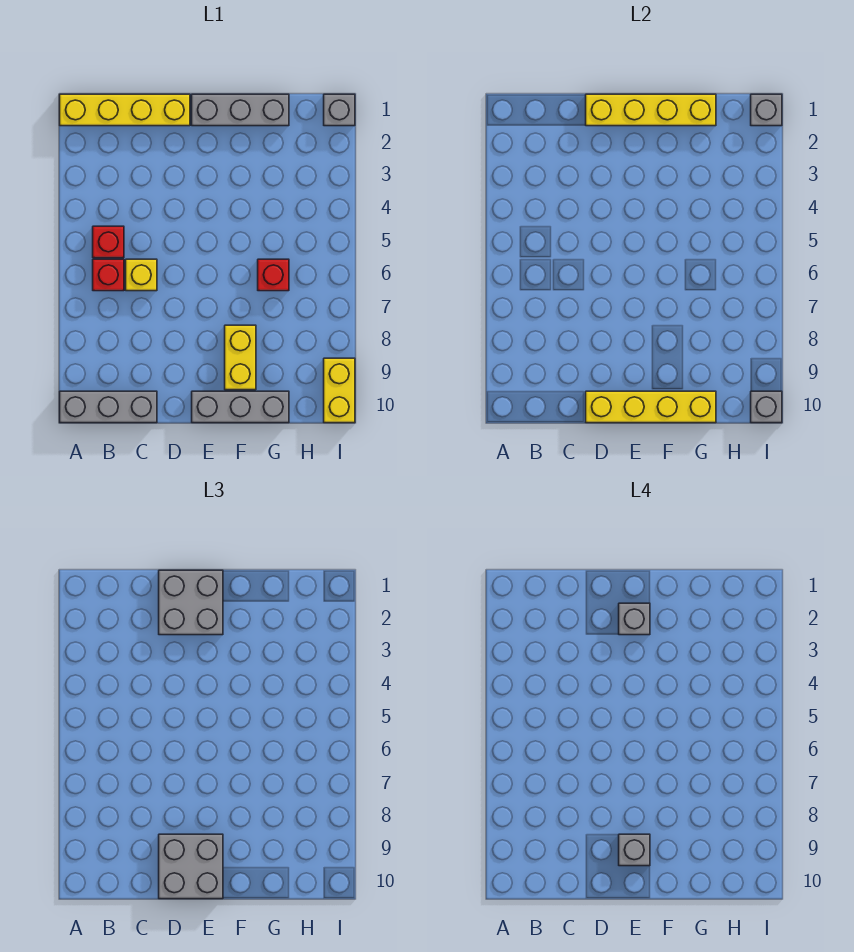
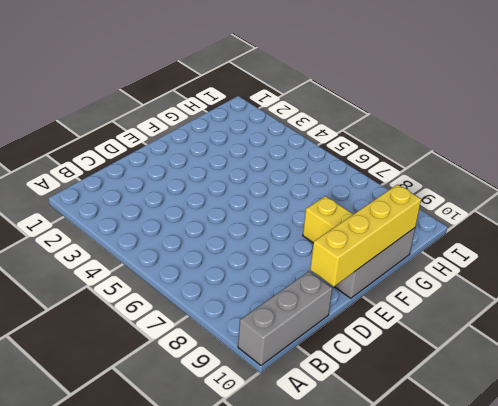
none -> yellow 1x4 brick [60,94,190,126]
none -> red 1x1 brick [93,226,124,258]
none -> red 1x1 brick [93,259,124,291]

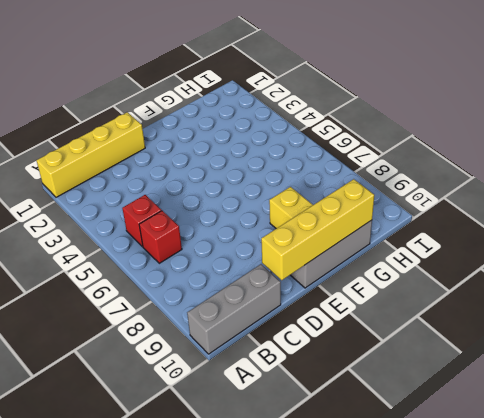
none -> yellow 1x1 brick [126,259,157,291]
none -> grey 1x3 brick [192,94,289,126]
none -> red 1x1 brick [258,259,289,291]

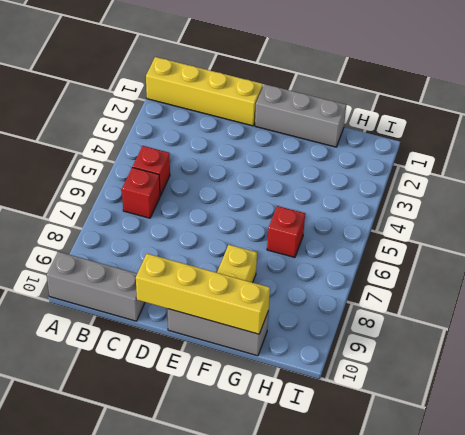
none -> yellow 1x1 brick [126,259,157,291]
none -> grey 1x1 brick [324,94,355,126]
none -> yellow 1x2 brick [324,358,355,423]

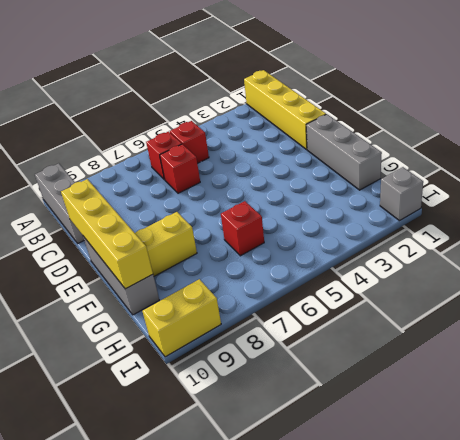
red 1x1 brick [160,144,200,193] -> yellow 1x1 brick [126,259,157,291]
none -> yellow 1x4 brick [586,94,716,126]
none -> grey 1x1 brick [751,94,782,126]
none -> grey 1x1 brick [751,391,782,423]

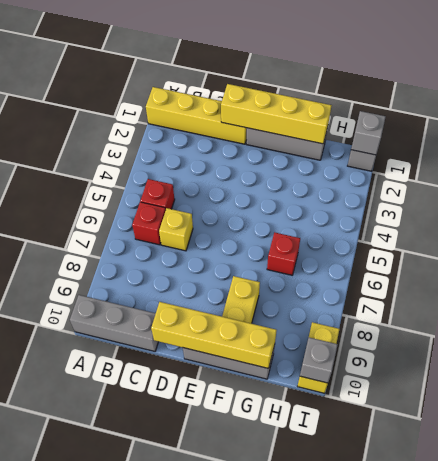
none -> grey 2x2 brick [159,570,223,635]
none -> grey 2x2 brick [159,834,223,899]
none -> grey 1x1 brick [619,603,650,635]

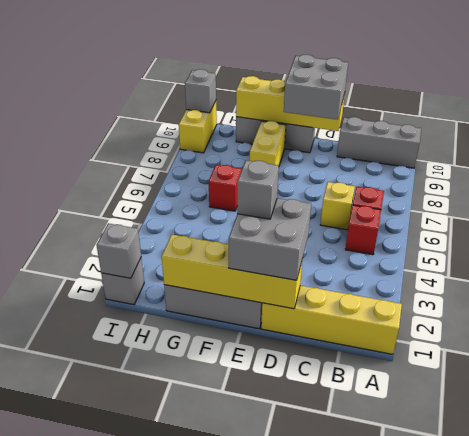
none -> grey 1x1 brick [619,834,650,866]

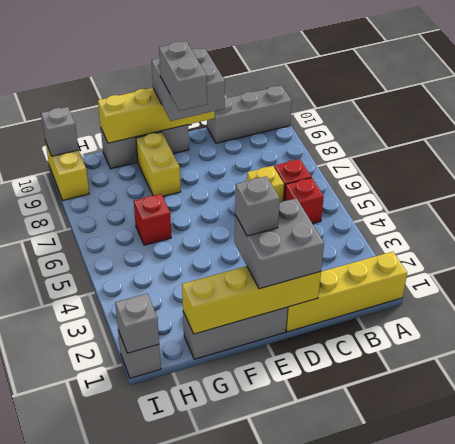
grey 1x2 brick [159,41,207,111] -> grey 1x1 brick [619,834,650,866]

